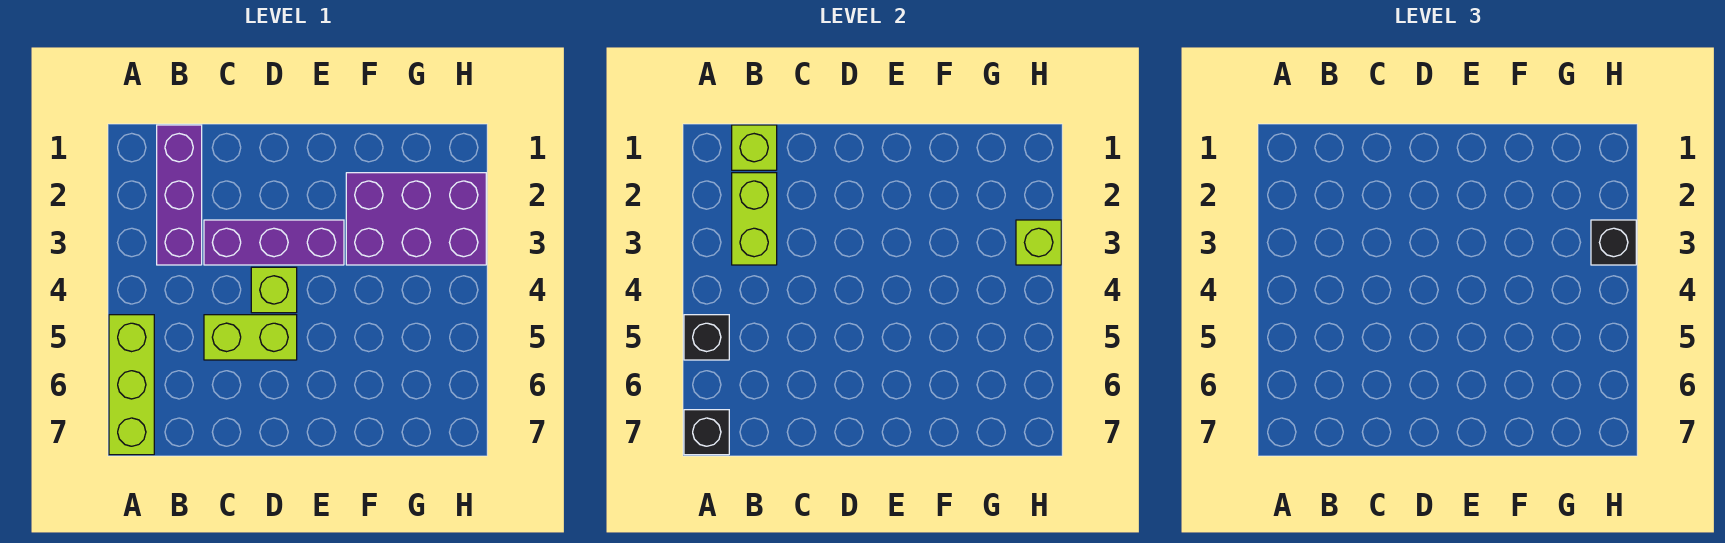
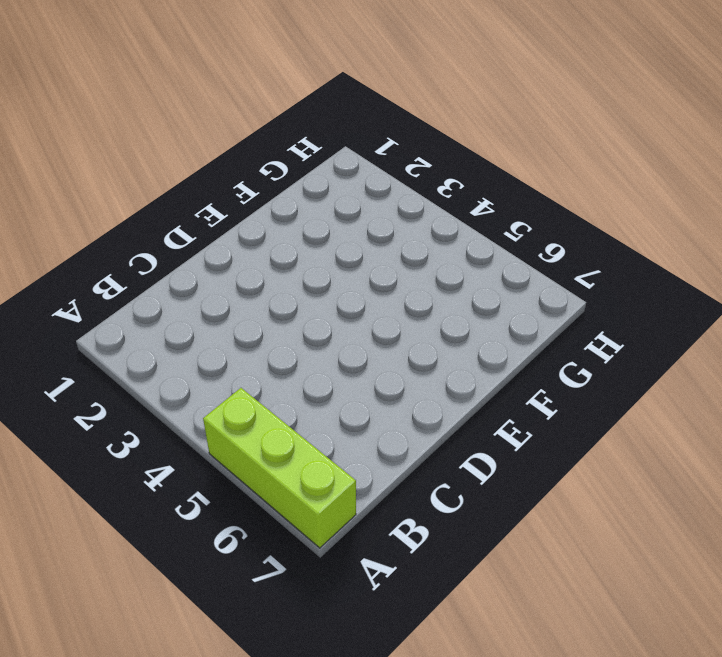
none -> purple 1x3 brick [157,125,202,265]
none -> purple 1x3 brick [204,220,344,265]
none -> lime 1x2 brick [204,315,297,360]

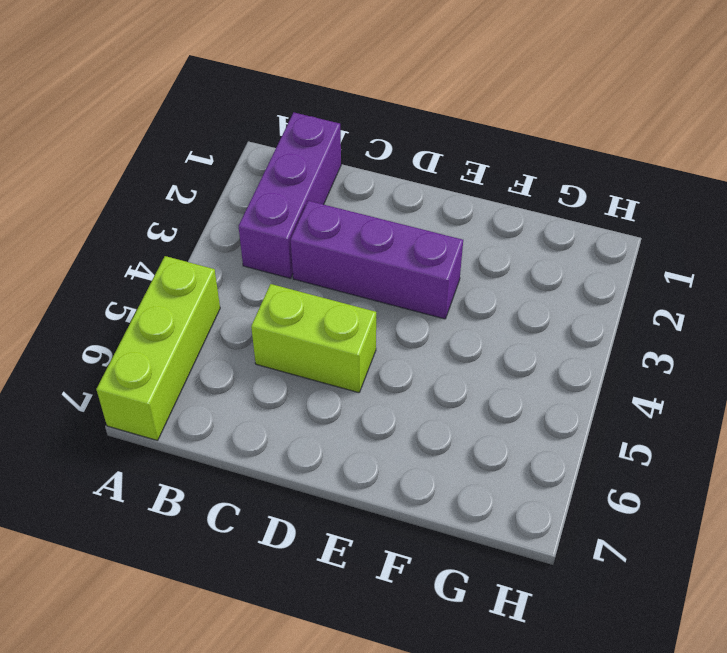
none -> lime 1x1 brick [251,267,297,313]
none -> purple 2x3 brick [346,173,486,265]
none -> black 1x1 brick [684,315,729,360]

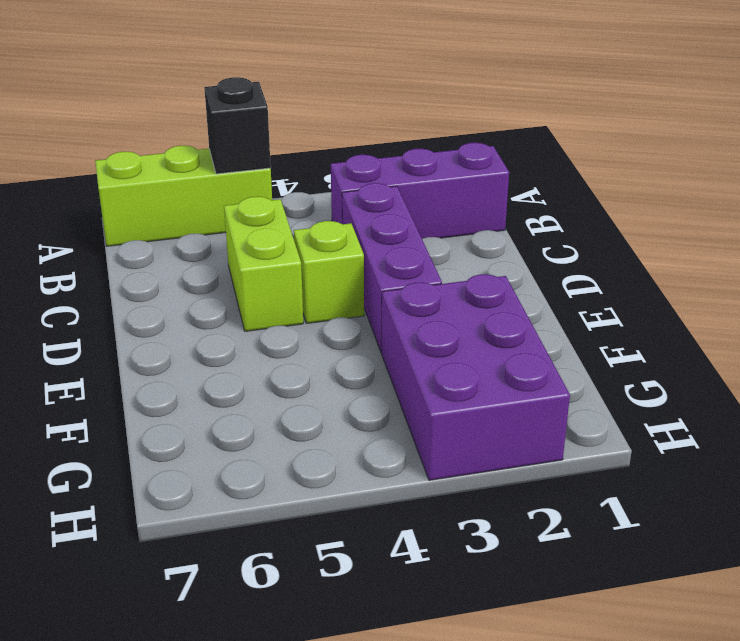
none -> black 1x1 brick [684,410,729,455]
none -> lime 1x1 brick [732,125,777,170]
none -> lime 1x2 brick [732,173,777,265]

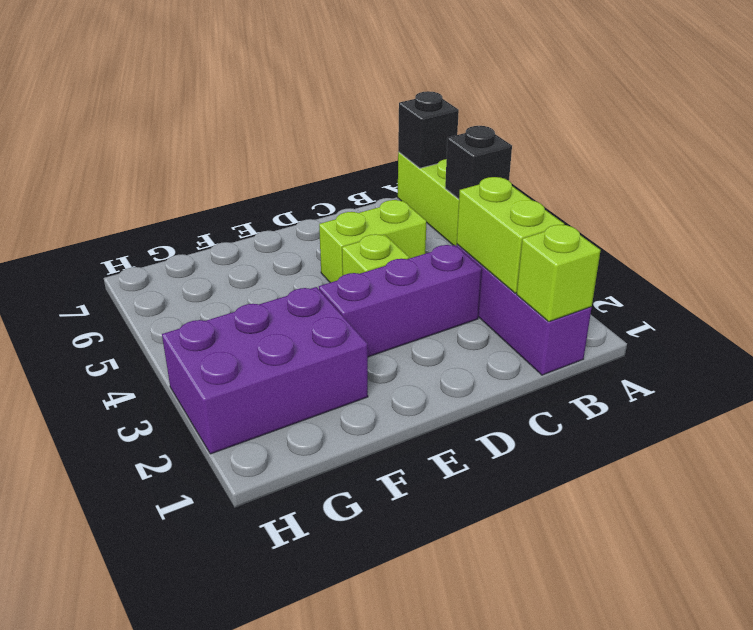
none -> lime 1x1 brick [1016,220,1061,265]
none -> black 1x1 brick [1591,220,1636,265]

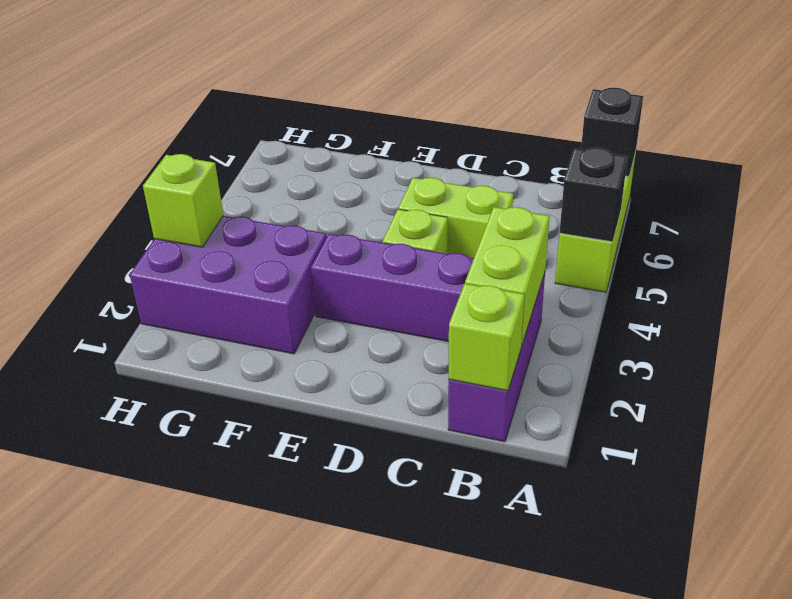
none -> black 1x1 brick [1591,220,1636,265]

